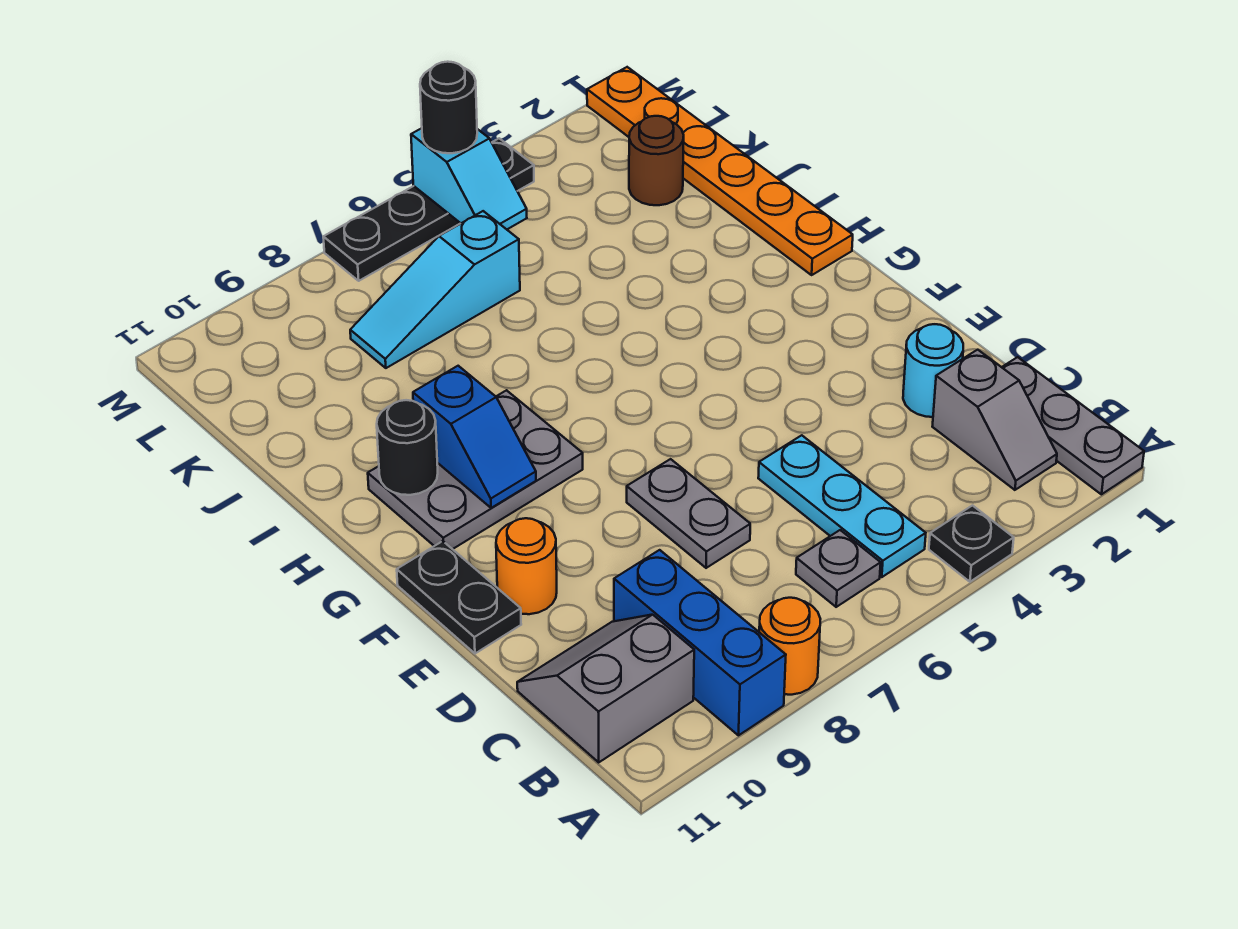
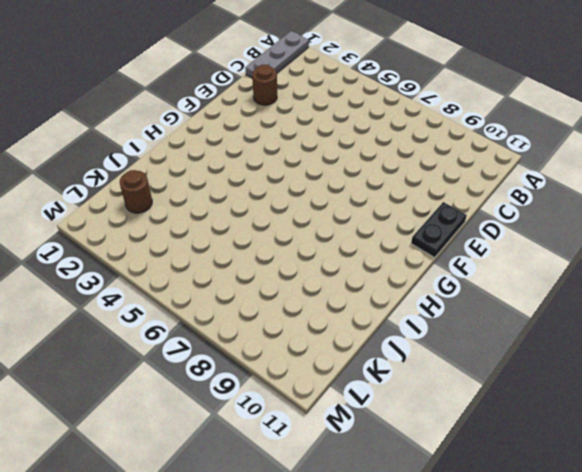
brown 1x1 round brick [252,65,277,105] -> cyan 1x1 round brick [903,324,963,417]
none -> black 1x1 plate [929,506,1014,582]
none -> orange 1x1 round brick [759,598,820,695]
none -> blue 1x3 brick [614,550,786,735]

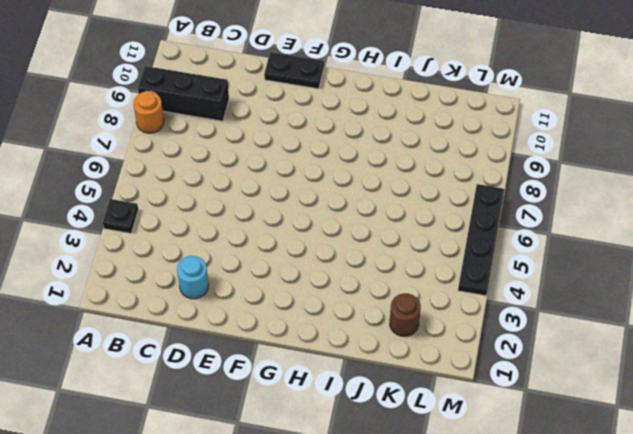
black 1x3 brick [138,66,229,121] -> blue 1x3 brick [614,550,786,735]
none -> grey 1x3 plate [1002,357,1144,494]
none -> grey 1x2 slope [932,350,1057,490]
none -> cyan 1x3 plate [758,435,926,577]

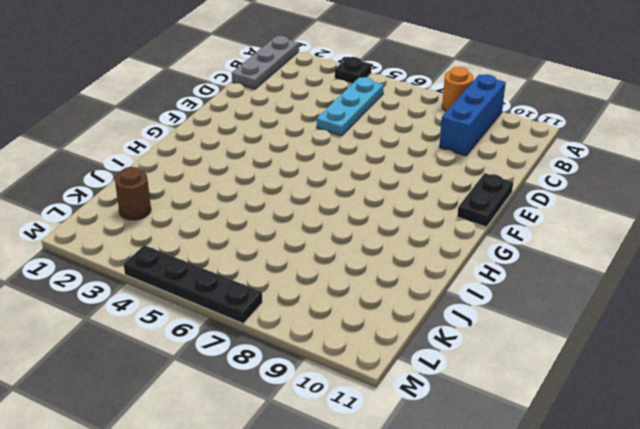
none -> grey 1x2 slope [932,350,1057,490]
none -> grey 1x1 plate [796,530,881,607]
none -> grey 2x2 slope [517,615,694,762]

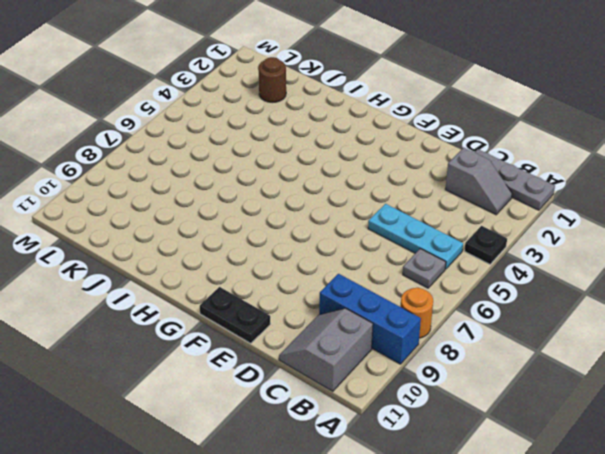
none -> cyan 1x1 round brick [903,324,963,417]
none -> grey 1x2 plate [627,459,750,568]
none -> orange 1x1 round brick [496,518,557,614]

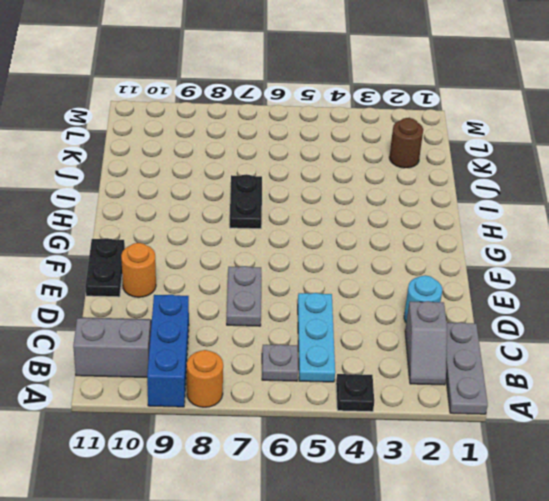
black 1x2 plate [230,174,262,229] -> none
none -> grey 2x3 plate [368,390,583,549]
none -> orange 1x6 plate [587,67,853,275]
none -> cyan 1x3 slope [350,211,520,368]

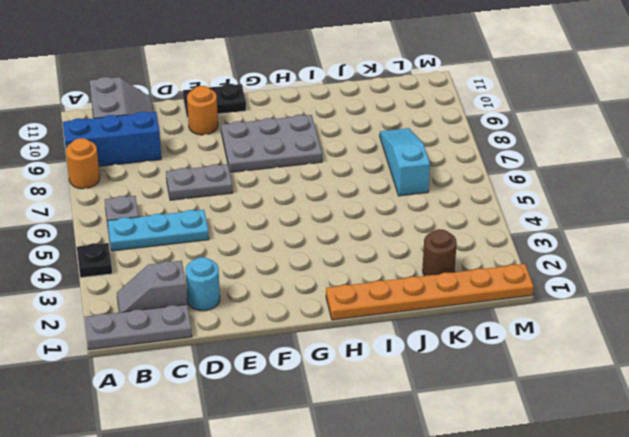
grey 2x3 plate [221,115,322,173] -> grey 2x3 plate turned to [368,390,583,549]
none -> black 1x4 plate [323,138,534,281]
none -> blue 1x2 slope [413,366,536,508]
none -> black 1x1 round brick [377,400,438,495]

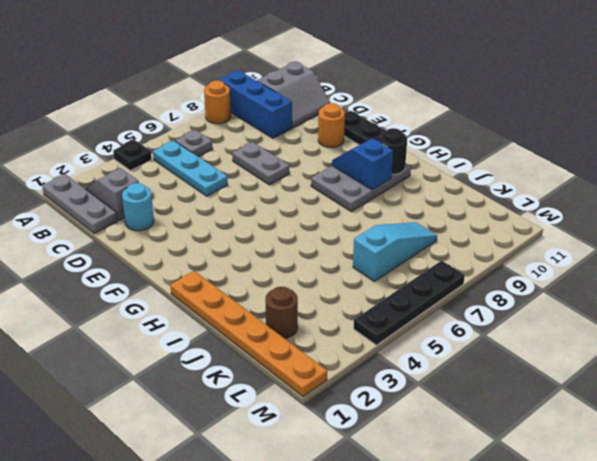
none -> cyan 1x2 slope [411,128,527,229]
none -> black 1x1 round brick [420,62,477,153]

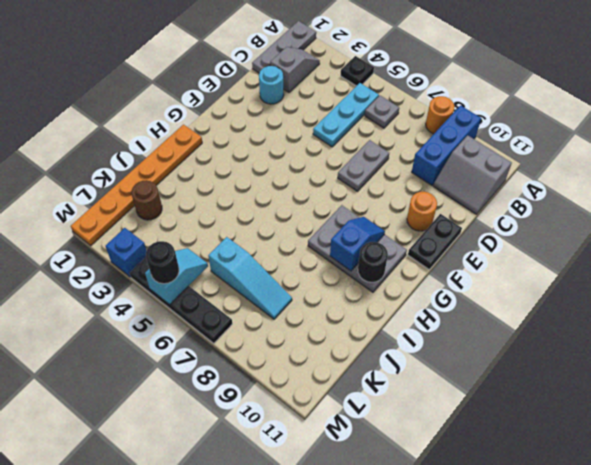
blue 1x1 brick [106,228,147,277] -> none

